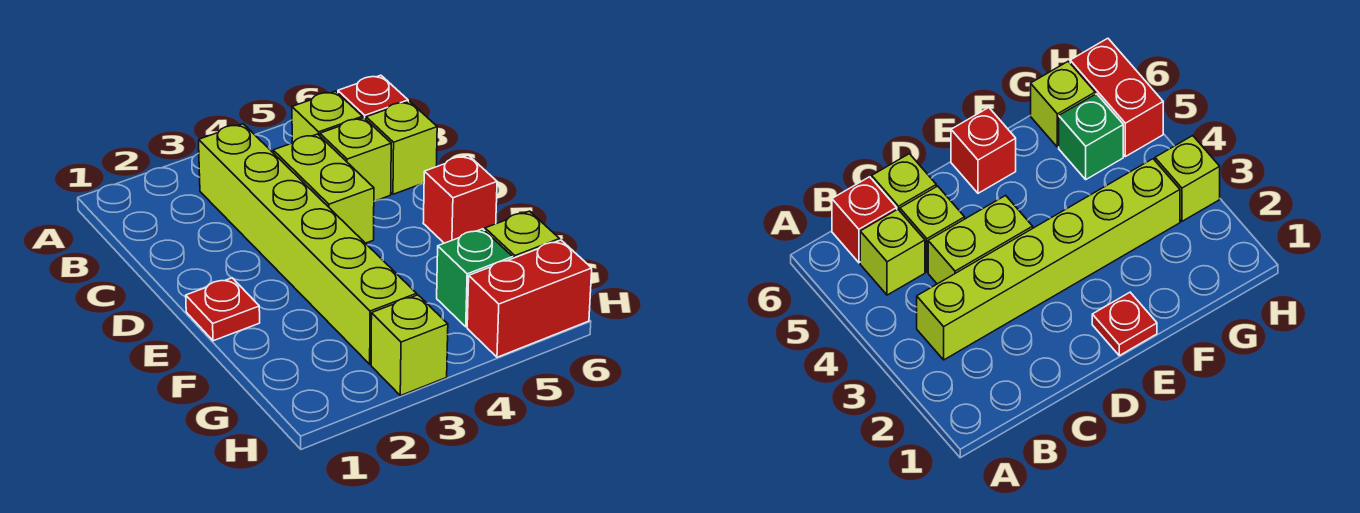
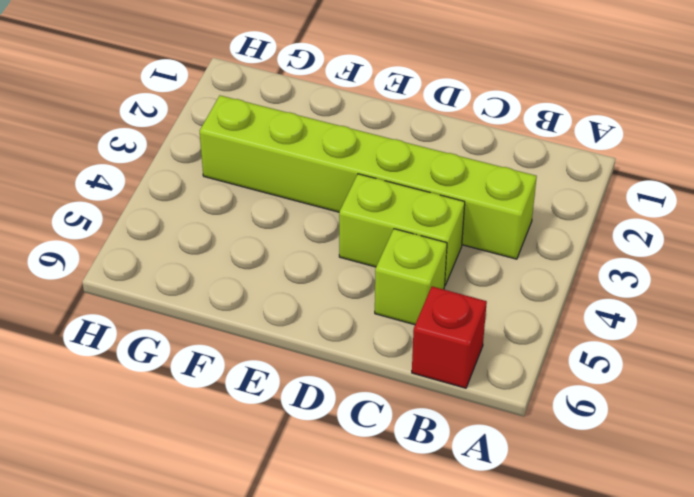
none -> lime 1x1 brick [292,91,363,143]
none -> lime 1x1 brick [366,101,437,194]
none -> red 1x1 plate [186,278,260,341]

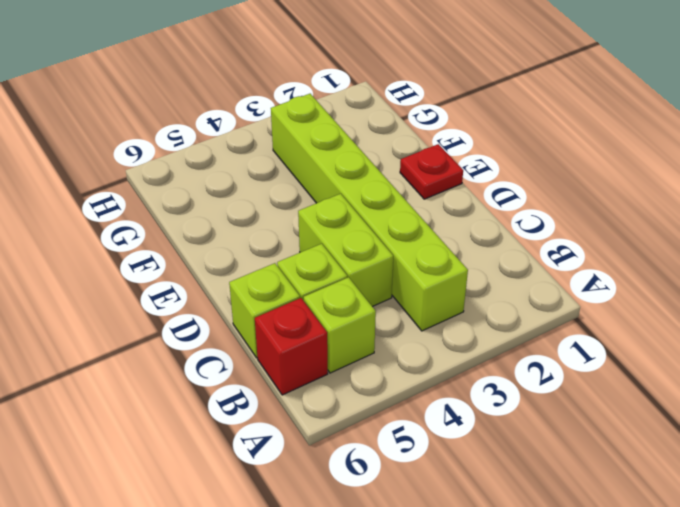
none -> red 1x1 brick [423,155,497,243]
none -> green 1x1 brick [437,229,513,327]
none -> lime 1x1 brick [485,211,560,259]

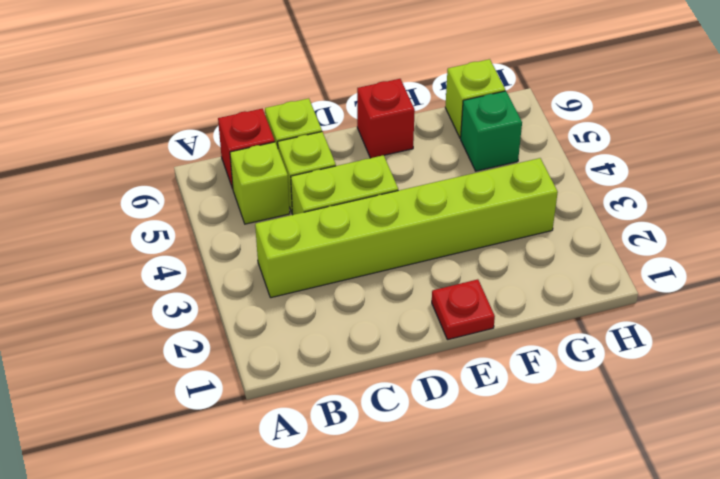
none -> lime 1x1 brick [371,295,448,396]
none -> red 1x2 brick [467,240,592,357]

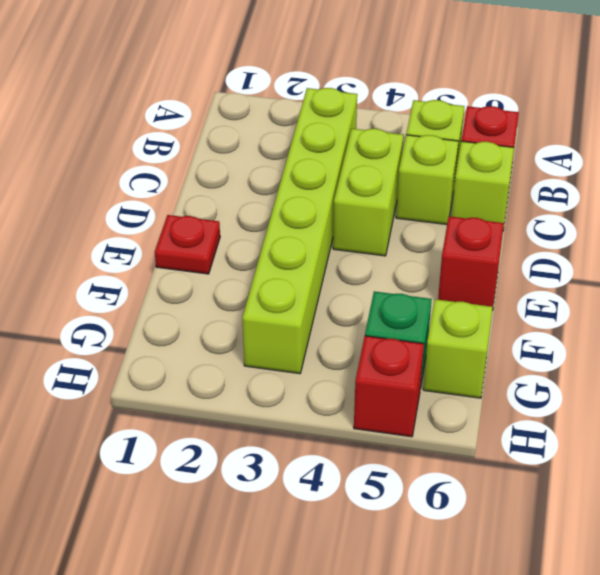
red 1x1 brick [354,336,424,437] -> red 1x2 brick [467,240,592,357]
none -> lime 1x1 brick [371,295,448,396]

